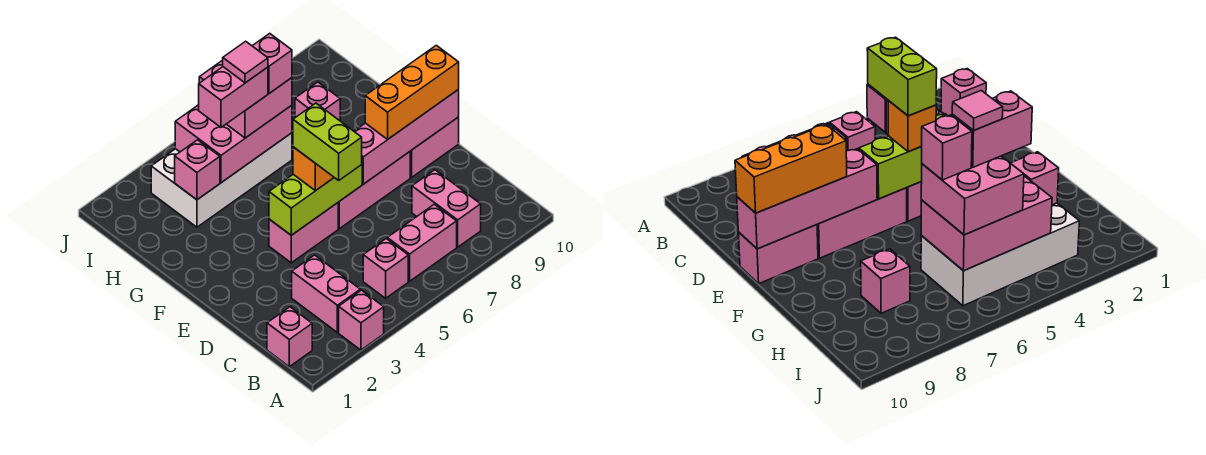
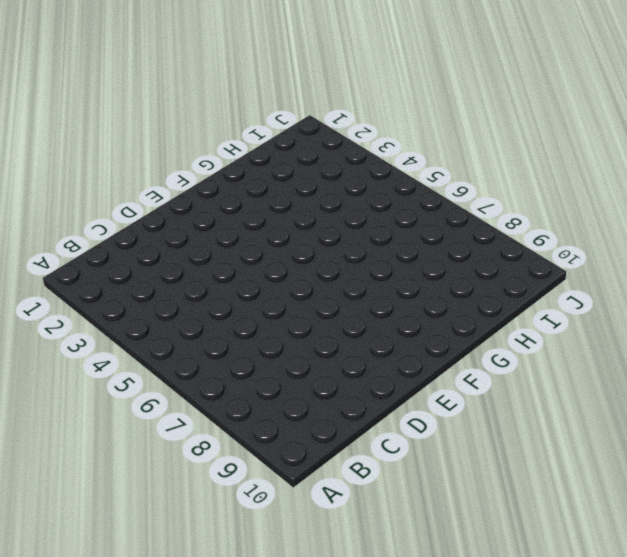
none -> pink 1x1 brick [339,290,384,350]
none -> pink 1x1 brick [267,307,312,367]
none -> pink 1x2 brick [292,255,360,332]

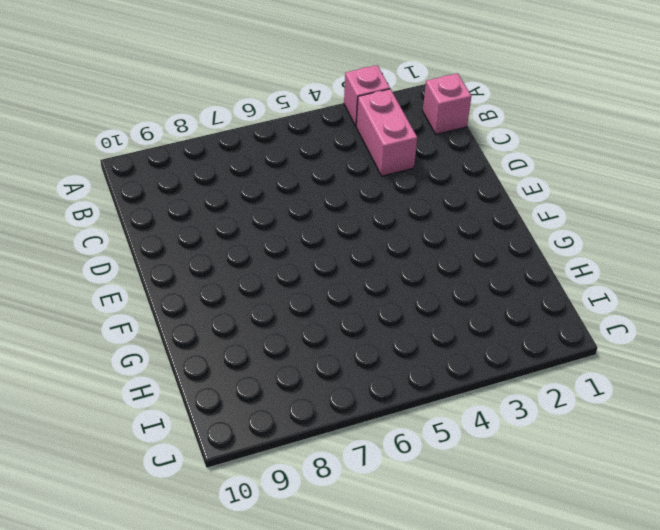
none -> pink 1x1 brick [363,239,408,298]
none -> pink 1x2 brick [387,204,457,281]
none -> pink 1x2 brick [412,170,481,247]

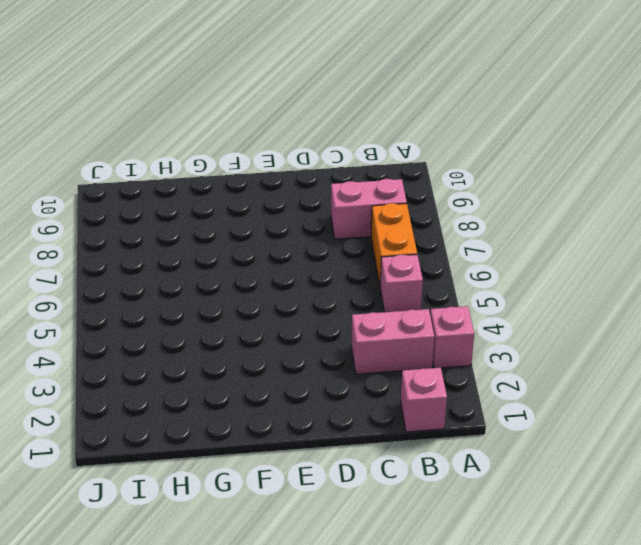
orange 1x2 brick [371,203,417,285] -> pink 1x2 brick [387,204,457,281]
none -> pink 1x2 brick [269,203,338,263]
none -> pink 1x3 brick [338,152,410,229]
none -> pink 1x2 brick [410,117,459,177]

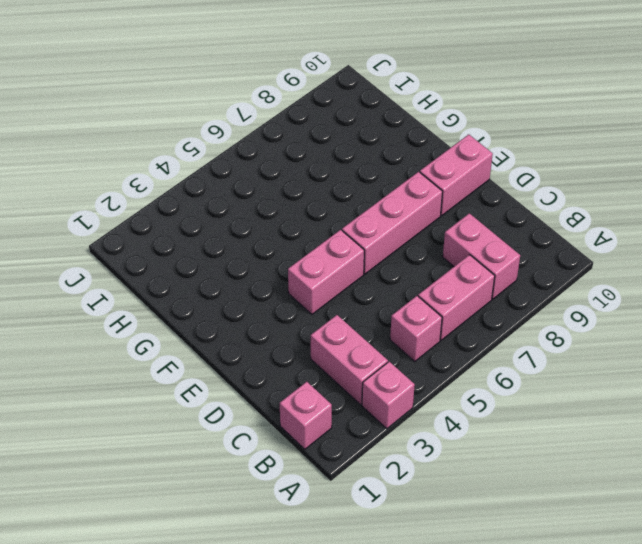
none -> white 2x4 brick [151,133,292,227]
none -> pink 1x1 brick [295,82,340,121]
none -> lime 1x3 brick [269,165,362,235]

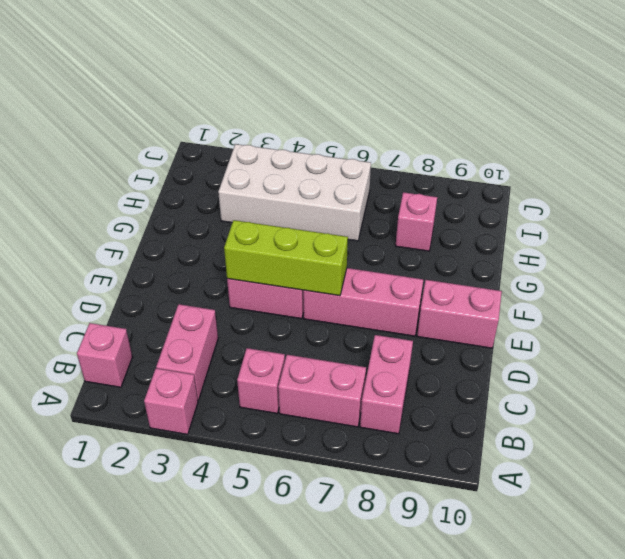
none -> pink 1x4 brick [354,90,459,184]
none -> pink 1x1 brick [175,140,220,200]
none -> pink 2x3 brick [175,105,292,183]

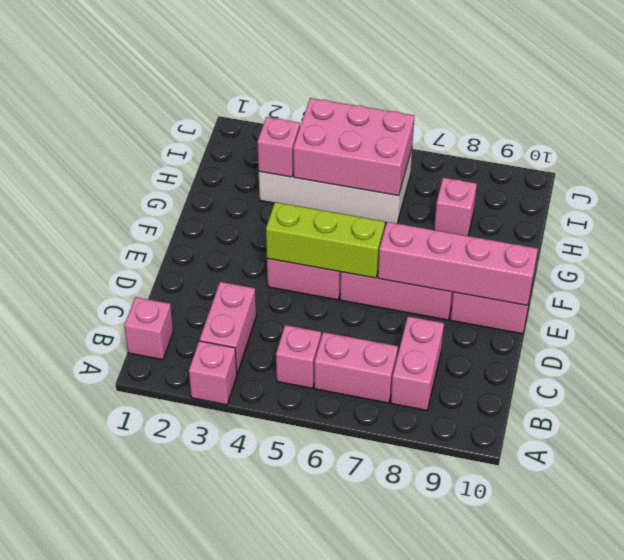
none -> orange 1x1 brick [293,147,334,191]
none -> orange 1x3 brick [365,45,459,139]
none -> pink 2x2 brick [199,60,292,138]

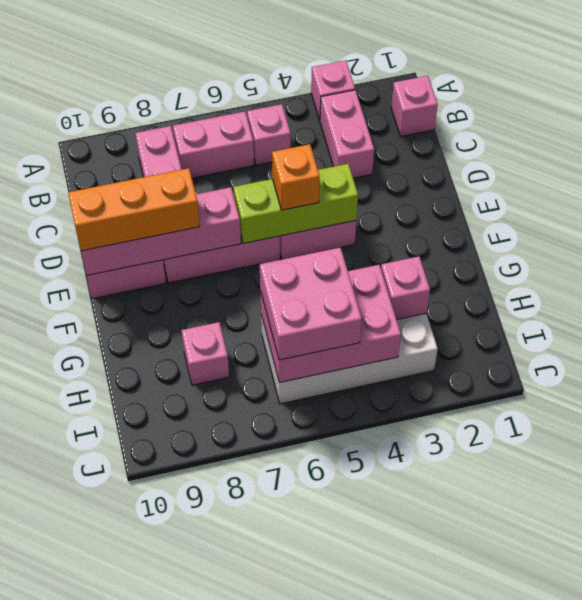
none -> lime 1x2 brick [293,103,362,180]
none -> pink 1x2 brick [199,67,268,127]
none -> pink 1x1 brick [253,34,292,93]

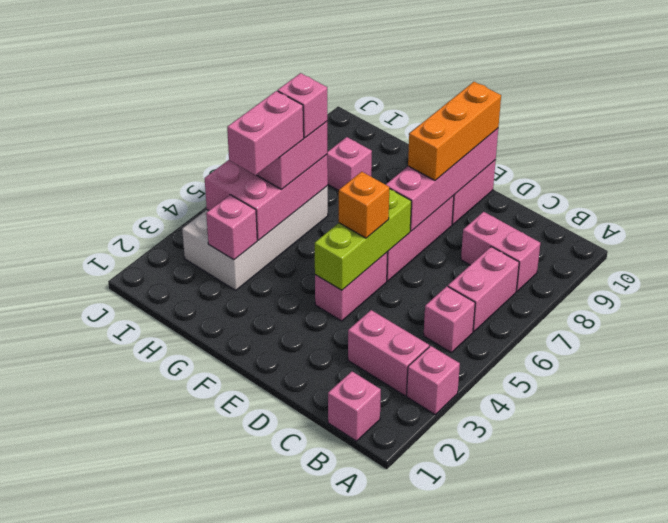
none -> lime 1x2 brick [293,103,362,180]
none -> pink 1x1 tile [223,41,268,83]

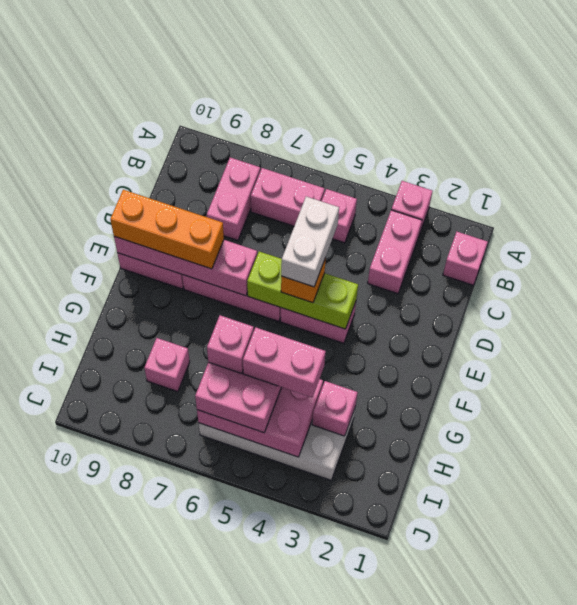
white 1x2 brick [281,197,339,287] -> lime 1x2 brick [293,103,362,180]
none -> pink 1x1 tile [223,41,268,83]

